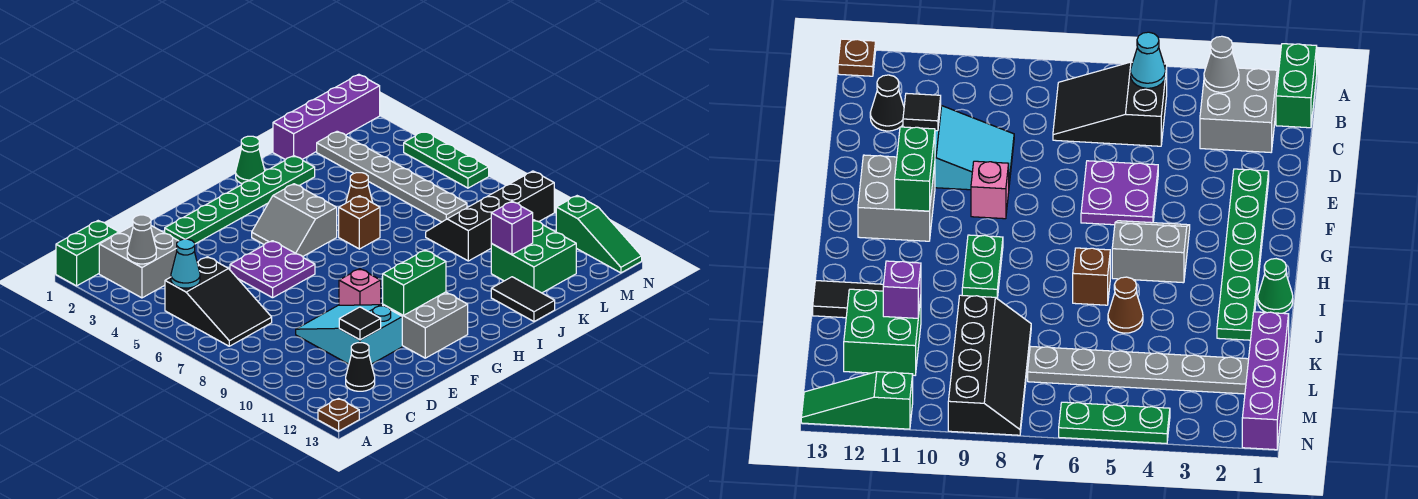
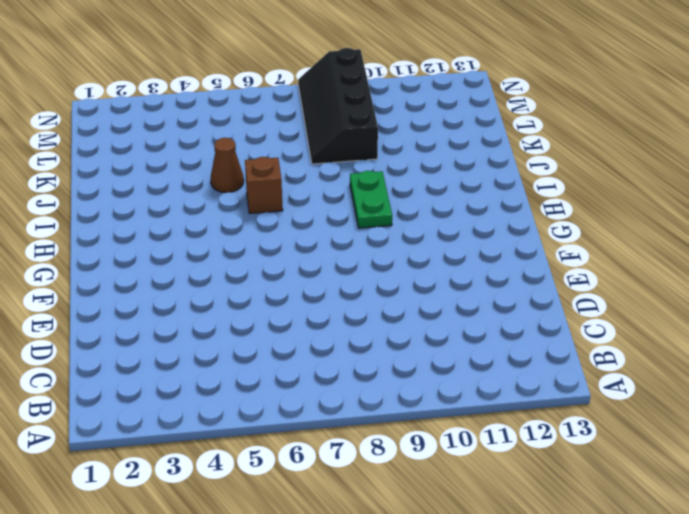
none -> green 1x2 brick [56,221,119,286]
none -> brown 1x1 plate [318,399,359,431]
none -> grey 2x2 brick [99,226,178,298]

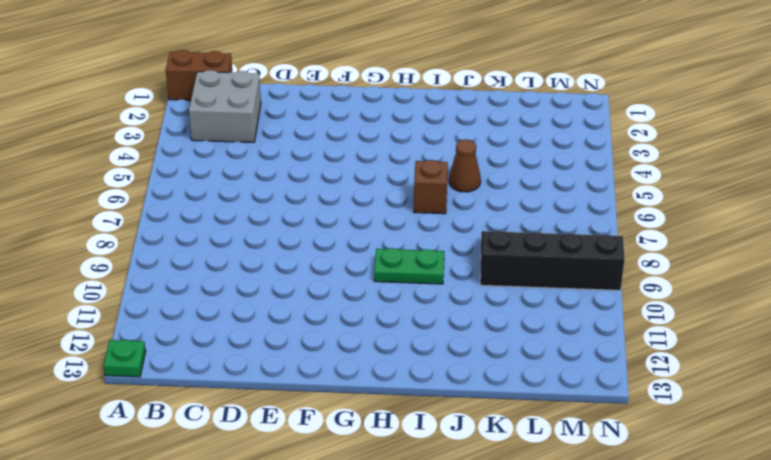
brown 1x2 brick [166,50,232,100] -> green 1x2 brick [56,221,119,286]
green 1x1 plate [103,340,146,377] -> brown 1x1 plate [318,399,359,431]
none -> black 2x3 slope [165,257,272,346]
none -> black 1x1 cone [346,343,375,391]
none -> cyan 2x3 slope [296,305,402,364]

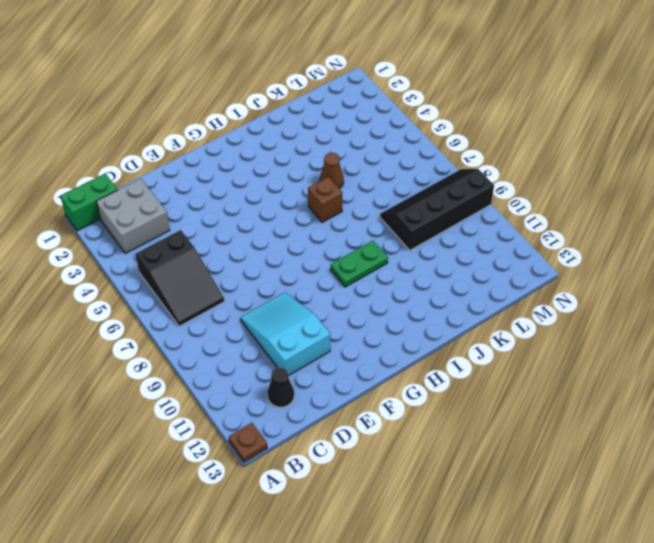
none -> green 1x6 plate [165,156,315,244]
none -> purple 2x2 plate [230,241,315,298]
none -> pink 1x1 brick [339,269,381,305]

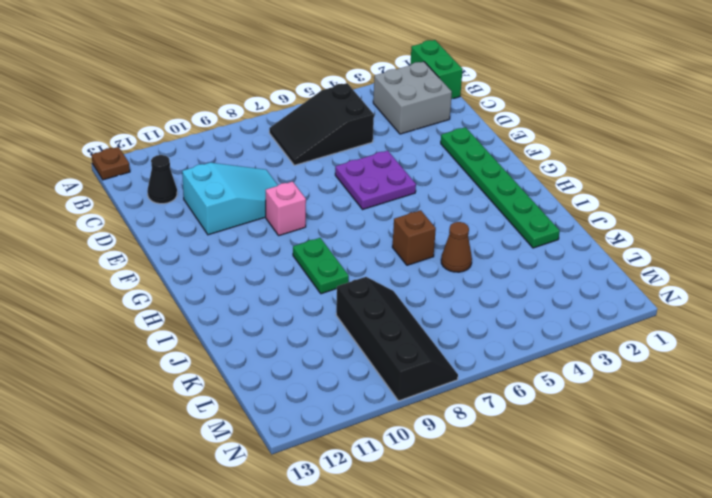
none -> grey 2x2 brick [383,292,468,358]
none -> grey 2x2 slope [252,184,337,257]
none -> green 1x1 cone [236,136,265,184]

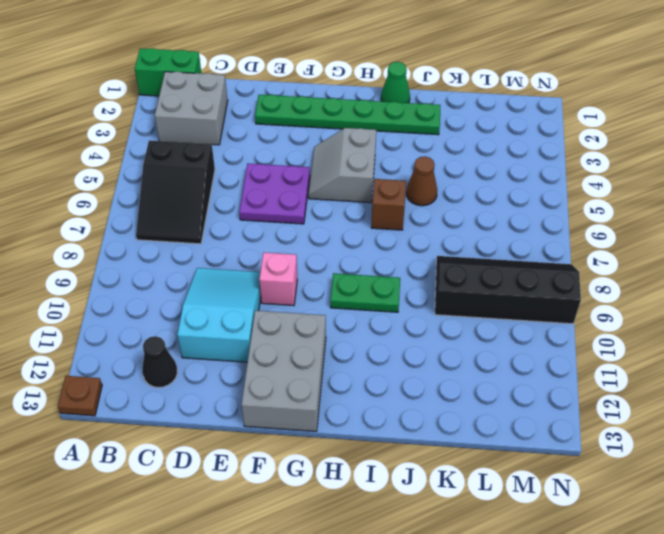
grey 2x3 brick [241,311,326,431] -> grey 2x2 brick [383,292,468,358]
none -> black 1x2 tile [491,277,555,322]
none -> purple 1x4 brick [273,74,380,160]
none -> green 2x2 brick [491,220,576,293]

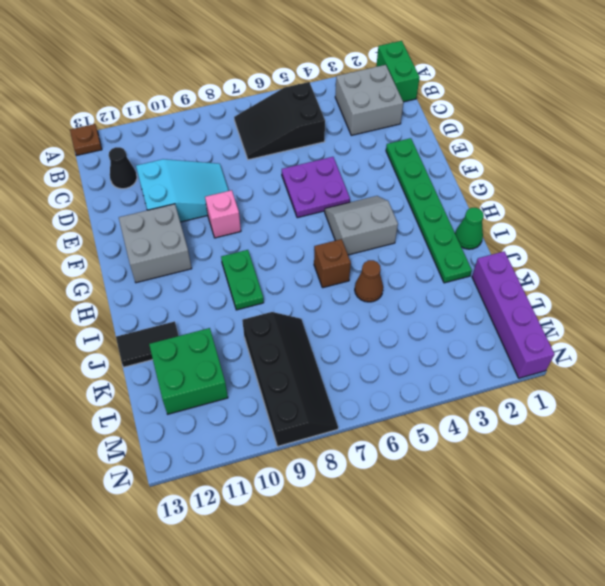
none -> grey 1x6 plate [317,131,467,222]
none -> green 1x3 plate [404,131,489,188]
none -> green 1x3 slope [556,196,642,273]

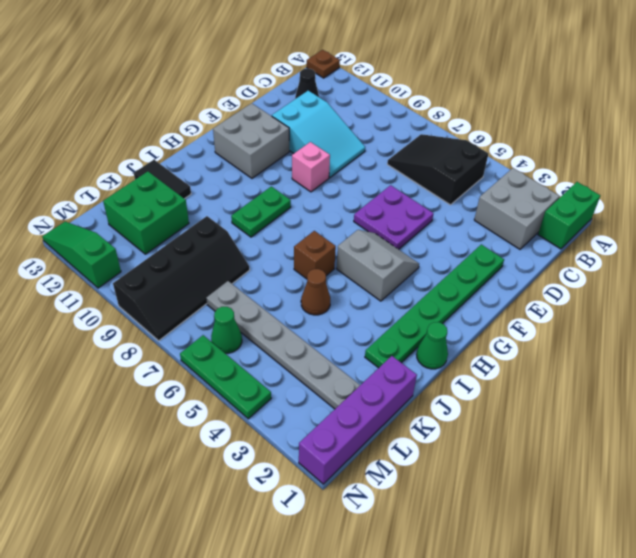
green 1x1 cone [211,307,242,353] -> none
none -> grey 1x1 cone [127,215,156,264]
none -> cyan 1x1 cone [171,239,200,288]
none -> black 1x1 tile [339,307,381,340]

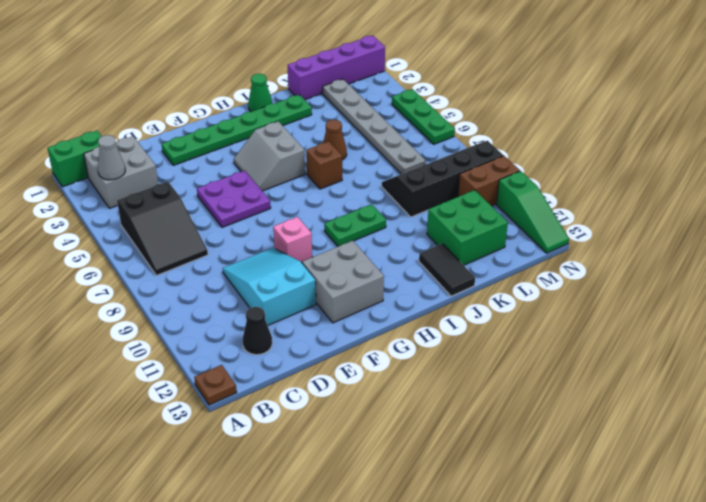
brown 1x2 brick [458,156,520,206] -> none
none -> cyan 1x1 cone [171,239,200,288]
none -> black 1x1 tile [339,307,381,340]
none -> green 1x2 brick [383,250,446,315]

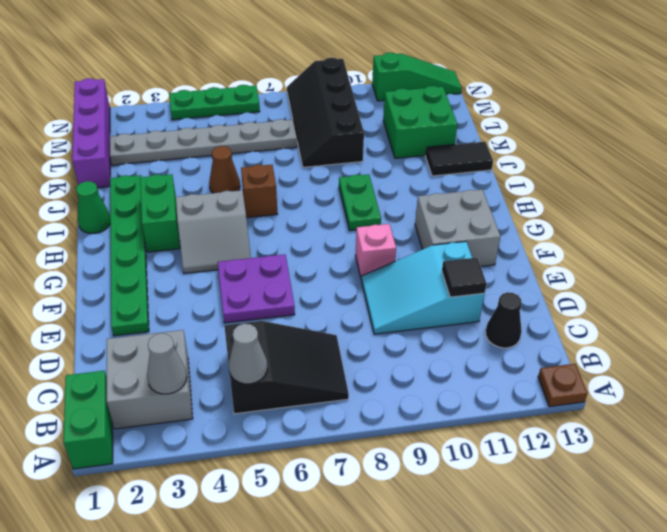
grey 1x1 cone [229,324,267,384] -> cyan 1x1 cone [171,239,200,288]
green 1x2 brick [140,174,180,252] -> green 1x2 brick moved to [383,250,446,315]
none -> purple 1x1 brick [491,201,533,255]

